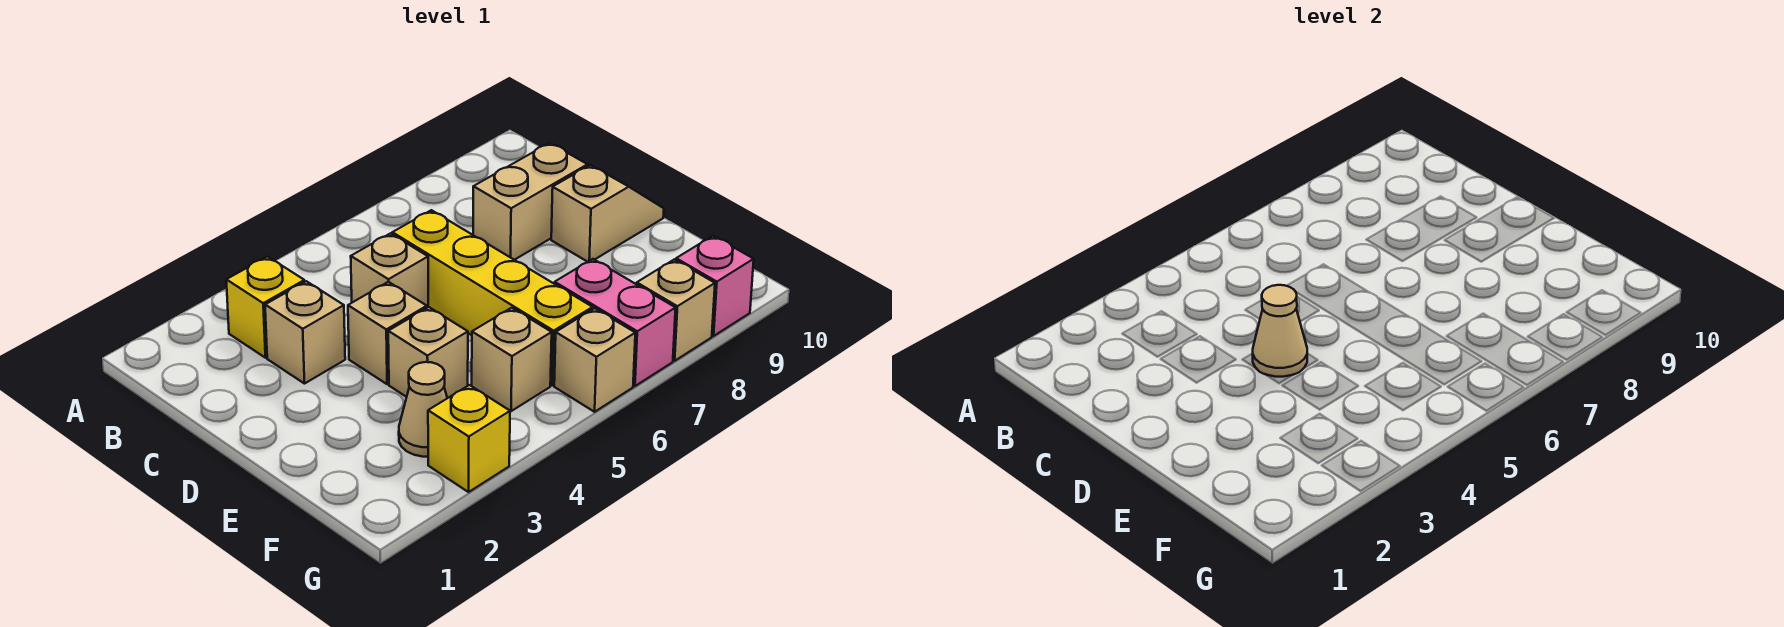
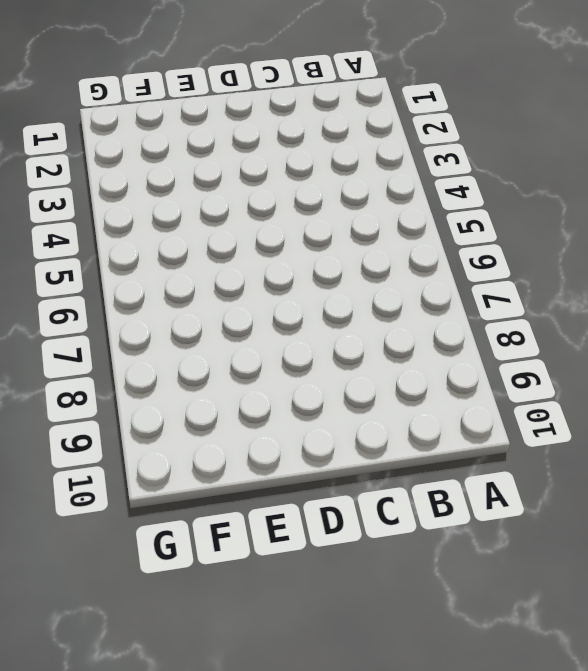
none -> yellow 1x1 brick [226,257,304,358]
none -> tan 1x1 brick [265,281,345,384]
none -> tan 1x1 brick [351,233,428,308]

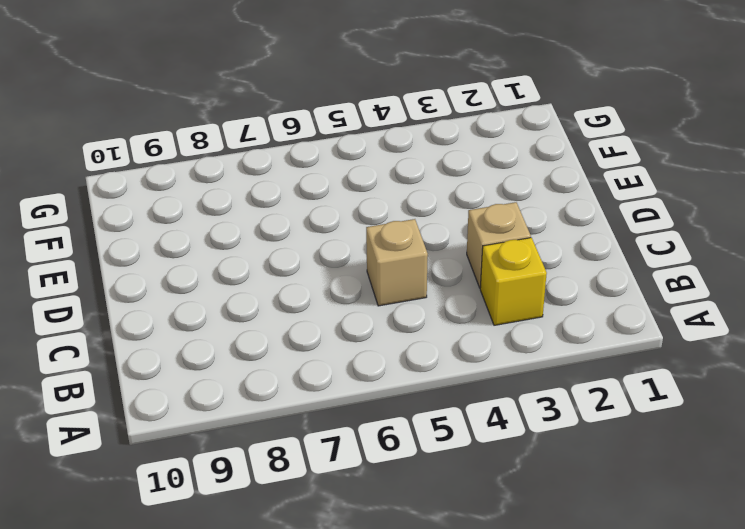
none -> yellow 1x4 brick [392,210,593,385]
none -> tan 1x2 brick [473,143,588,260]
none -> tan 1x1 brick [348,282,427,384]

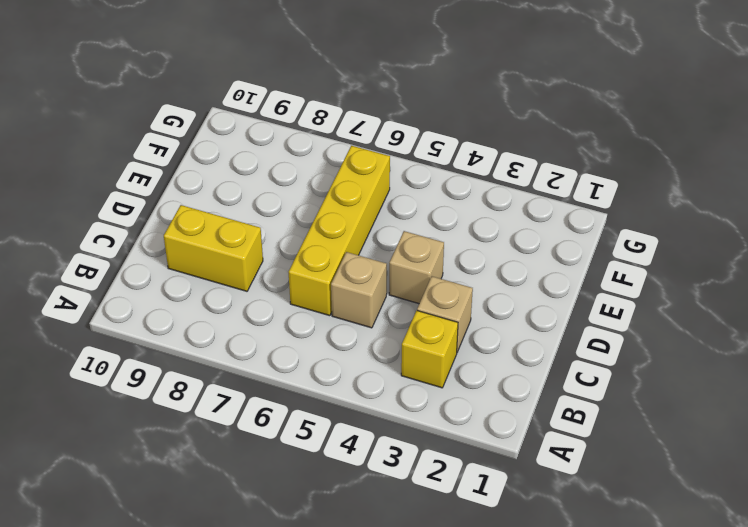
yellow 1x2 brick [164,205,263,291] -> tan 1x2 brick [473,143,588,260]
none -> tan 1x2 slope [551,165,664,262]
none -> tan 1x1 brick [388,307,468,398]
none -> tan 1x1 cone [399,362,447,457]

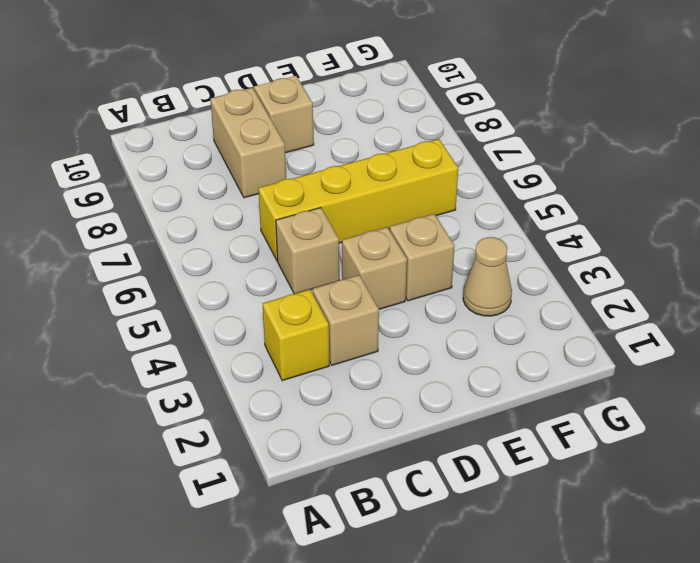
none -> tan 1x1 brick [472,308,552,411]
none -> pink 1x2 brick [555,259,676,386]
none -> yellow 1x1 brick [428,385,510,492]

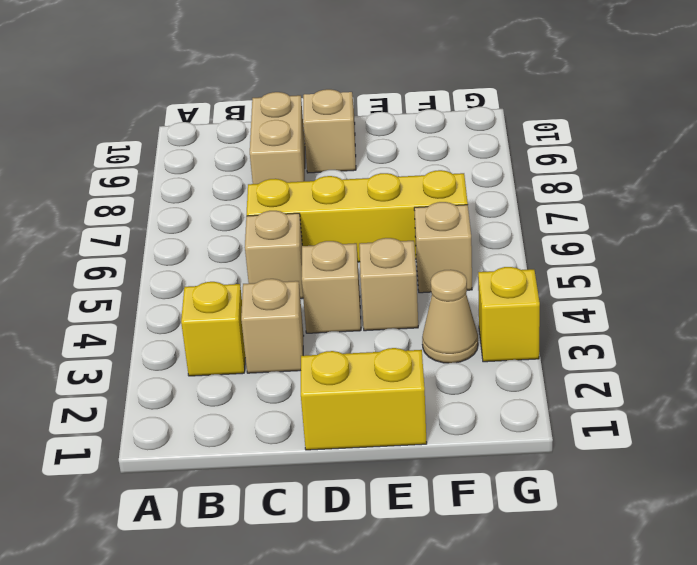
yellow 1x2 brick [301,348,427,450] -> none
none -> pink 1x2 brick [555,259,676,386]
none -> tan 1x1 brick [554,308,635,412]
none -> tan 1x1 brick [637,259,715,361]

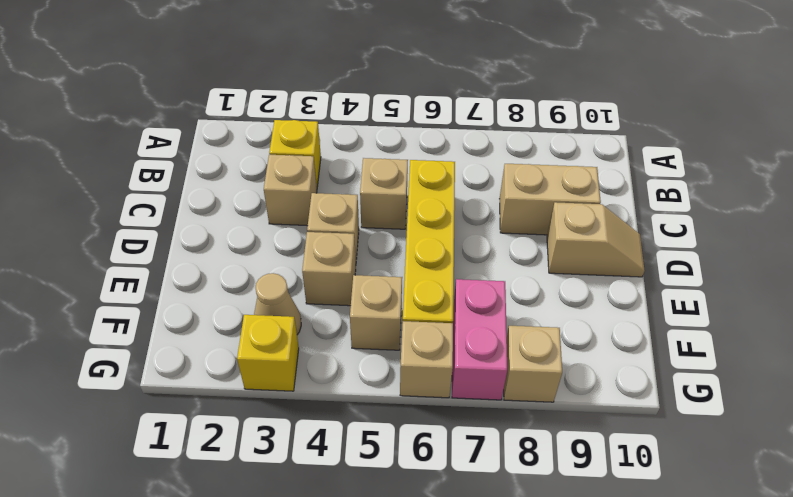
none -> pink 1x1 brick [676,236,754,336]
none -> tan 1x1 cone [1253,285,1307,377]

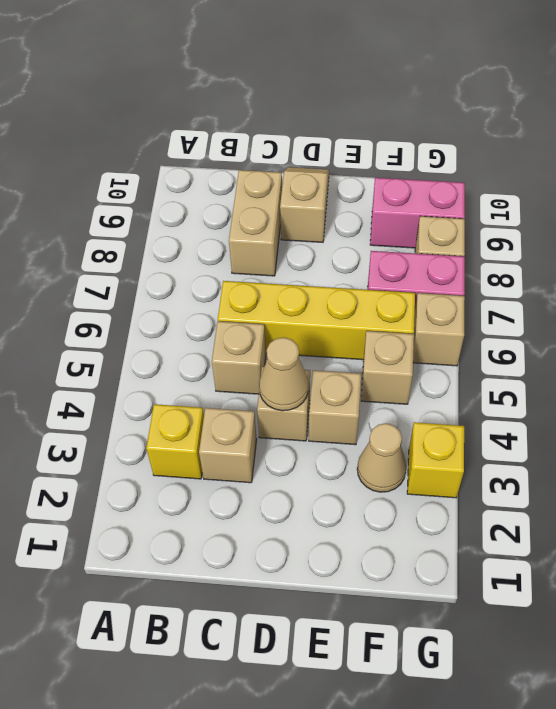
pink 1x2 brick [370,178,465,248] -> pink 1x1 brick [676,236,754,336]

